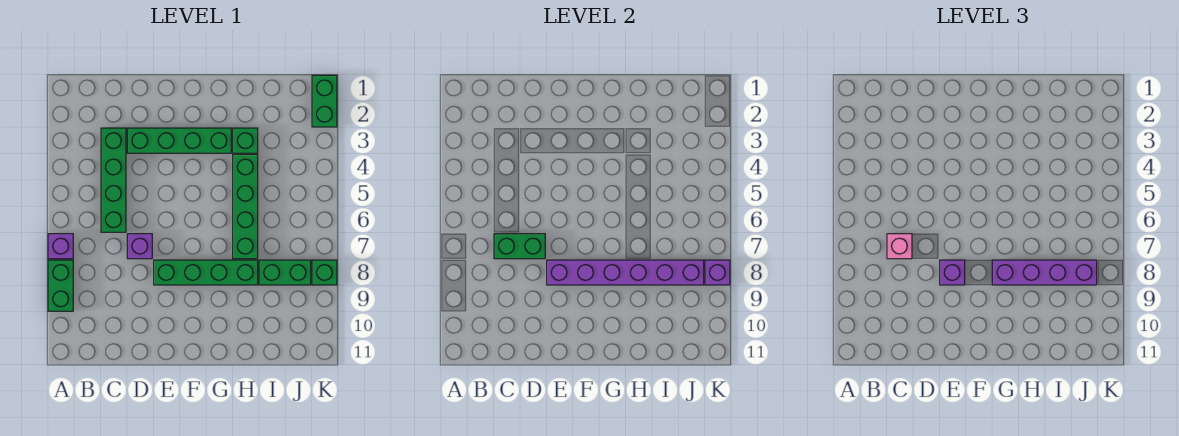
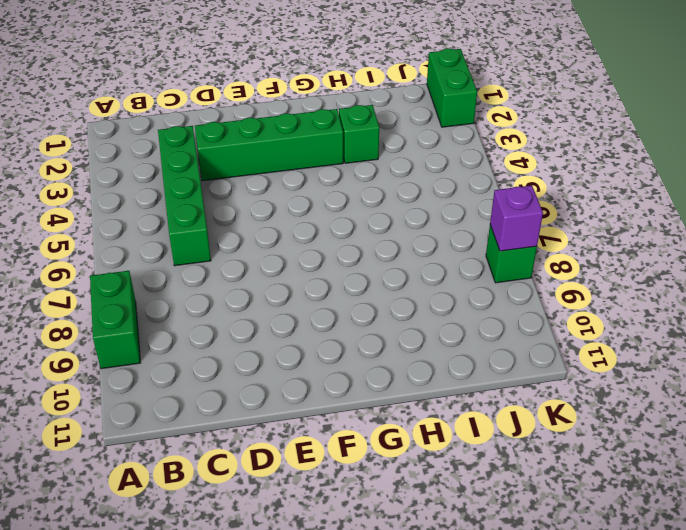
none -> purple 1x1 brick [48,234,73,259]
none -> purple 1x1 brick [127,234,152,259]
none -> green 1x4 brick [154,260,258,285]

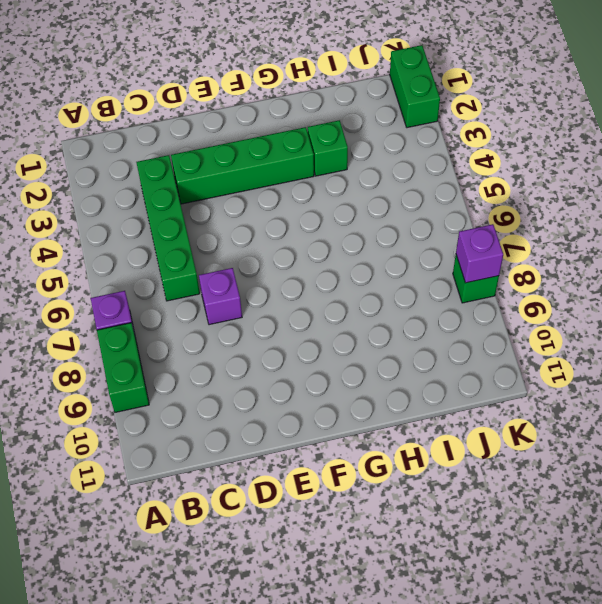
none -> green 1x4 brick [154,260,258,285]
none -> green 1x4 brick [233,154,258,259]
none -> green 1x2 brick [259,260,311,285]

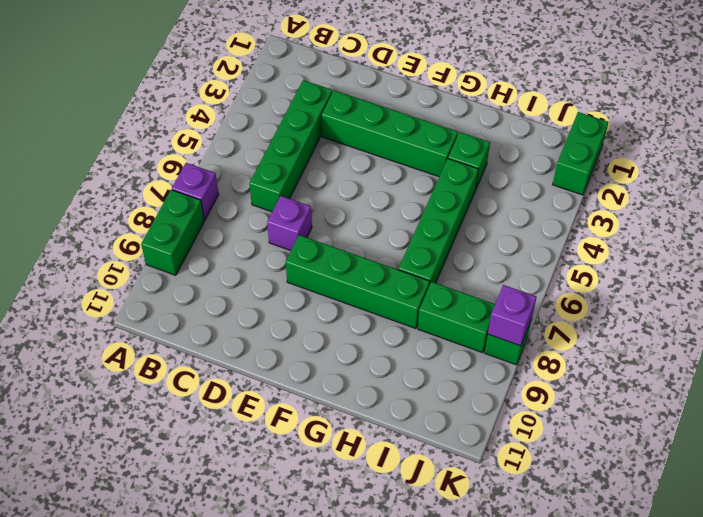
none -> green 1x2 brick [494,234,545,259]
none -> purple 1x6 brick [547,260,704,285]
none -> pink 1x1 brick [887,234,912,259]

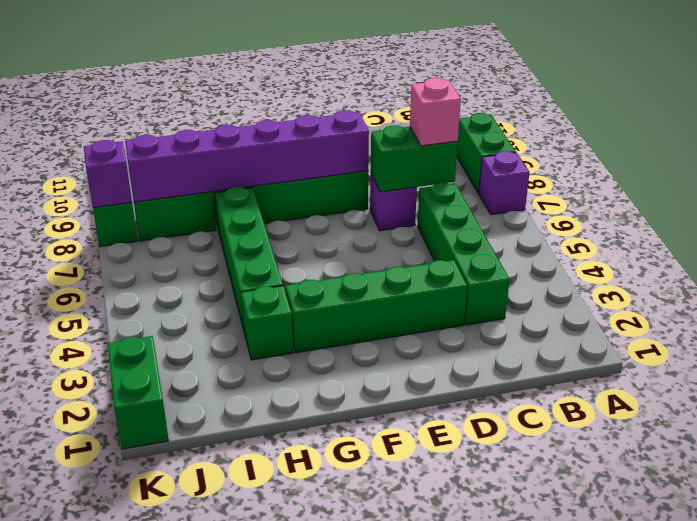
none -> purple 1x1 brick [940,260,965,285]
none -> purple 1x4 brick [992,260,1097,285]

